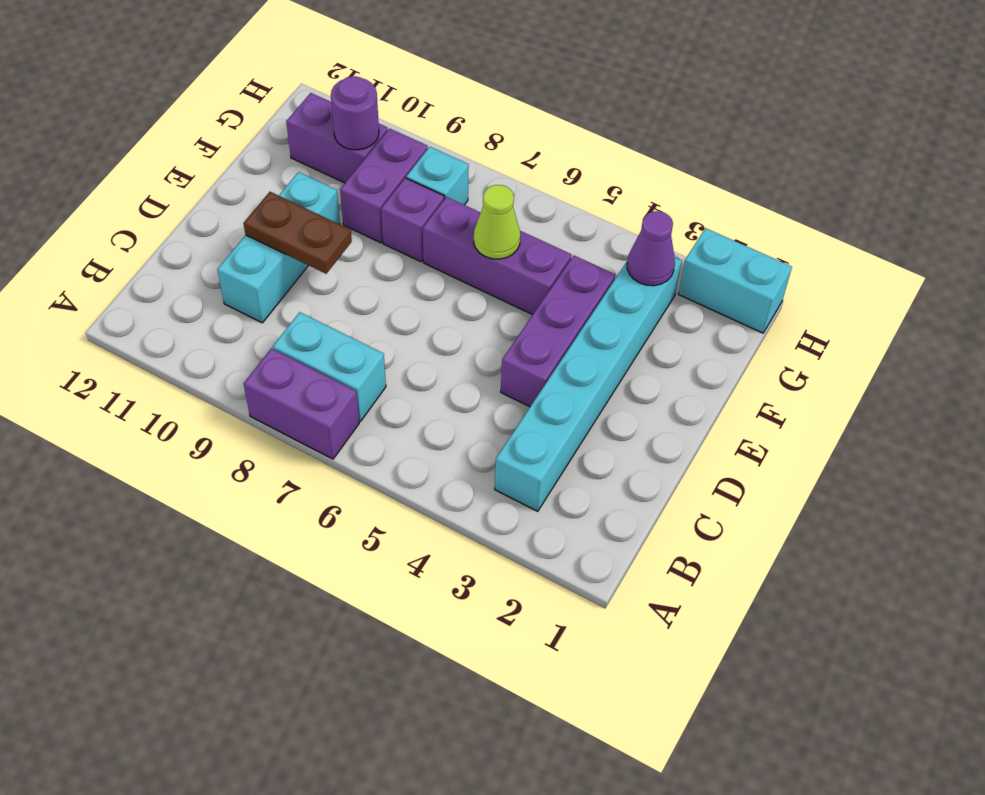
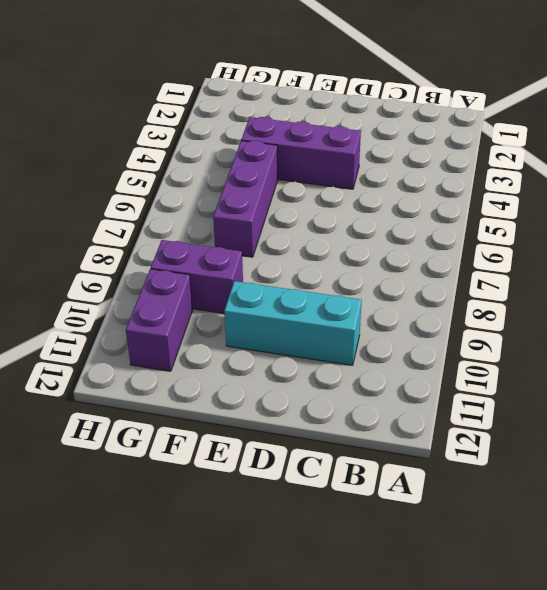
none -> purple 1x2 brick [244,348,359,459]
none -> cyan 1x6 brick [495,258,682,511]
none -> cyan 1x2 brick [273,312,386,421]

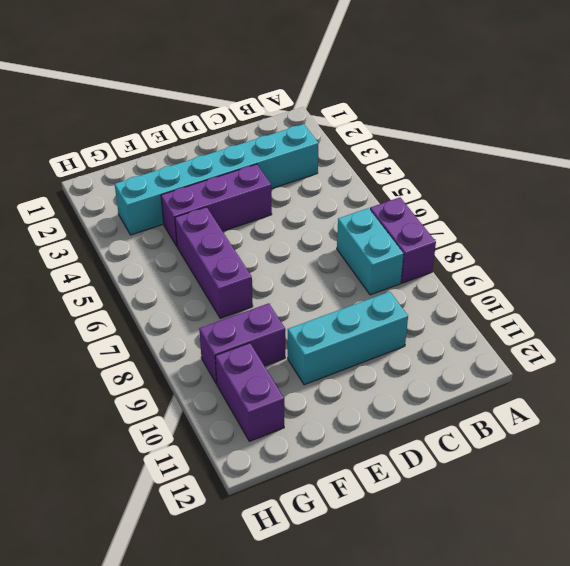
none -> purple 1x1 brick [381,178,444,262]
none -> cyan 1x1 brick [406,147,469,205]
none -> cyan 1x2 brick [678,228,792,333]

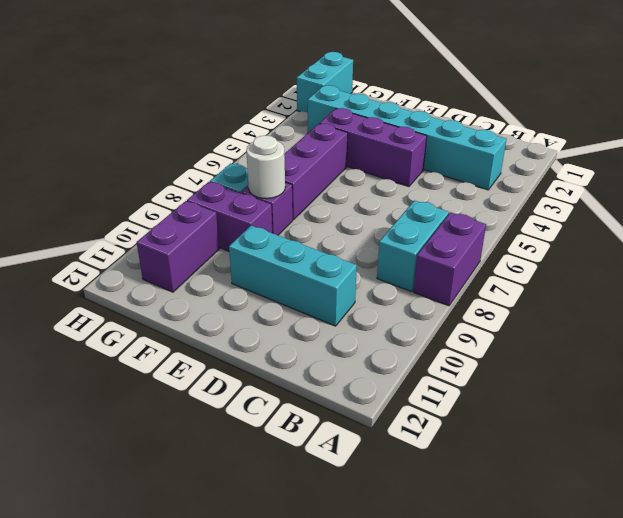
white 1x1 round brick [246,135,285,199] -> none
none -> brown 1x2 plate [243,192,352,274]
none -> lime 1x1 cone [474,185,520,259]
none -> purple 1x1 cone [627,211,675,286]

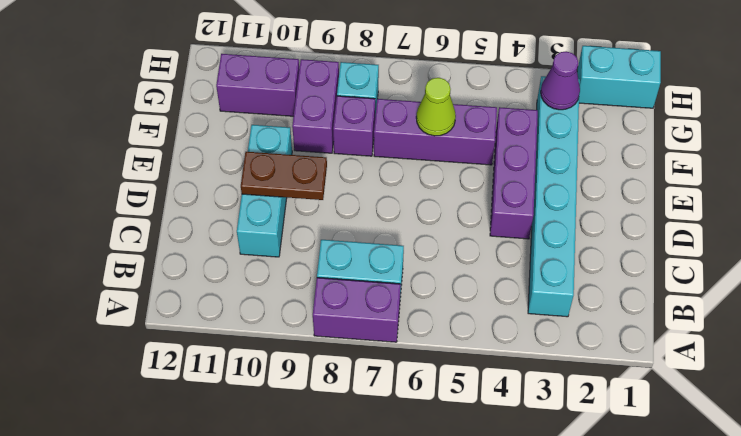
none -> purple 1x1 round brick [331,76,379,150]

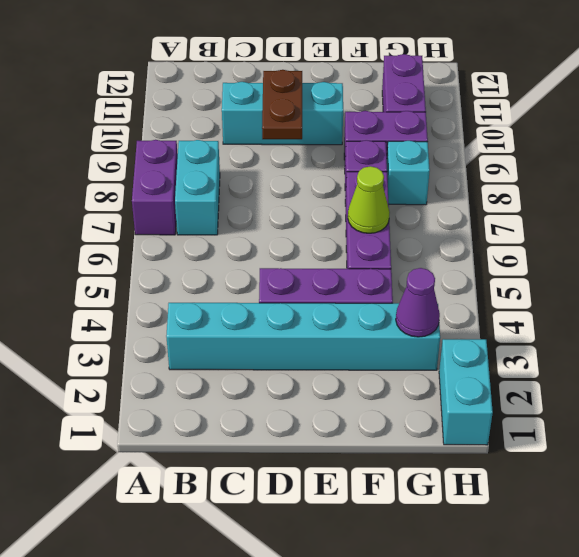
none -> purple 1x1 round brick [331,76,379,150]

